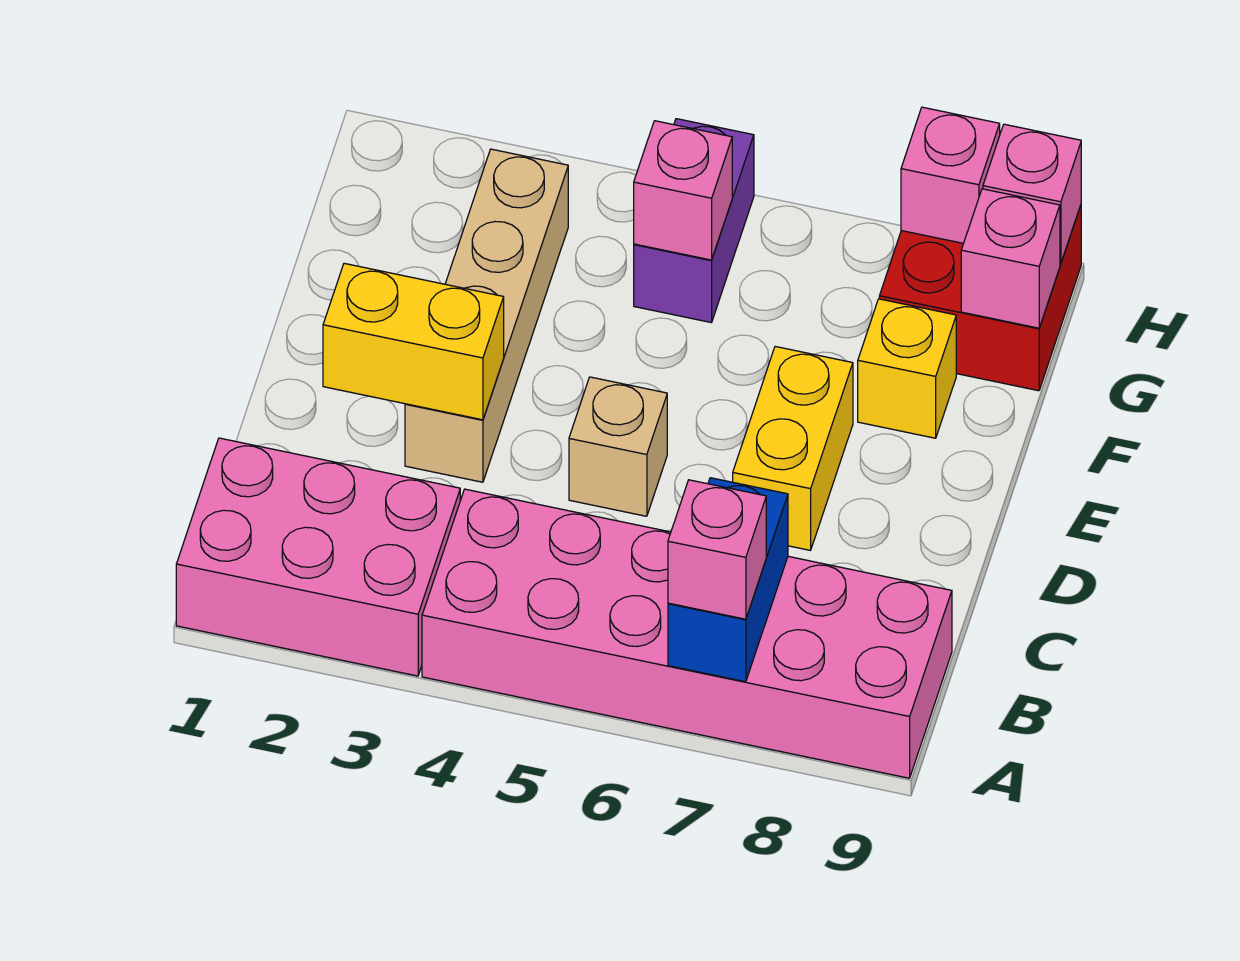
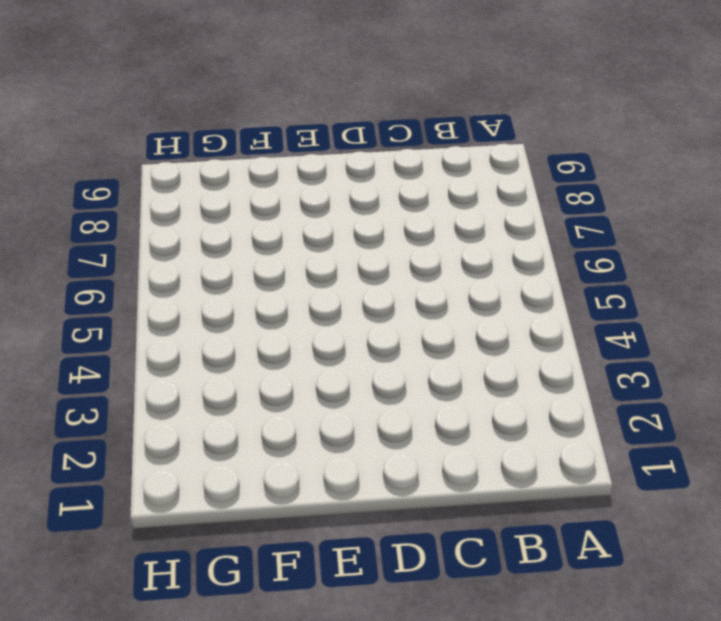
none -> pink 2x3 brick [176,438,460,676]
none -> pink 2x6 brick [422,489,952,778]
none -> tan 1x4 brick [405,149,568,482]

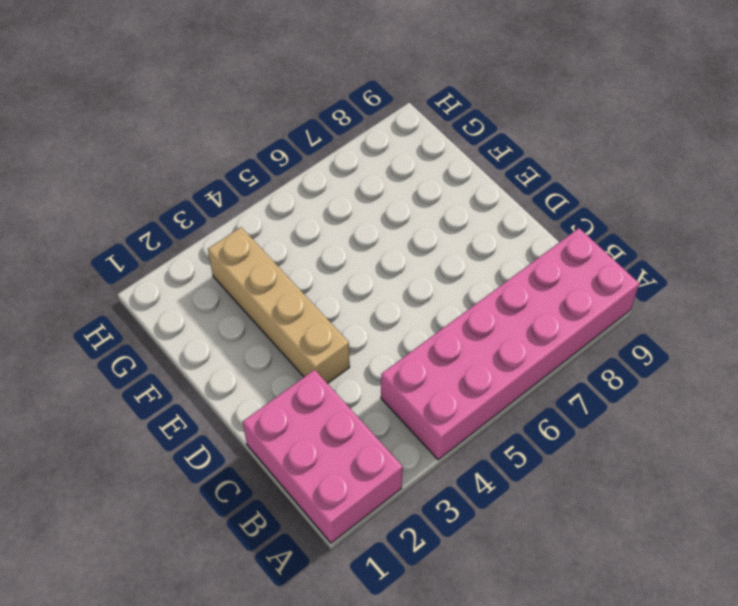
pink 2x3 brick [243,370,403,543] -> pink 2x3 brick turned to [176,438,460,676]
none -> tan 1x1 brick [569,377,667,516]
none -> yellow 1x2 brick [733,347,853,550]
none -> yellow 1x1 brick [858,299,956,438]

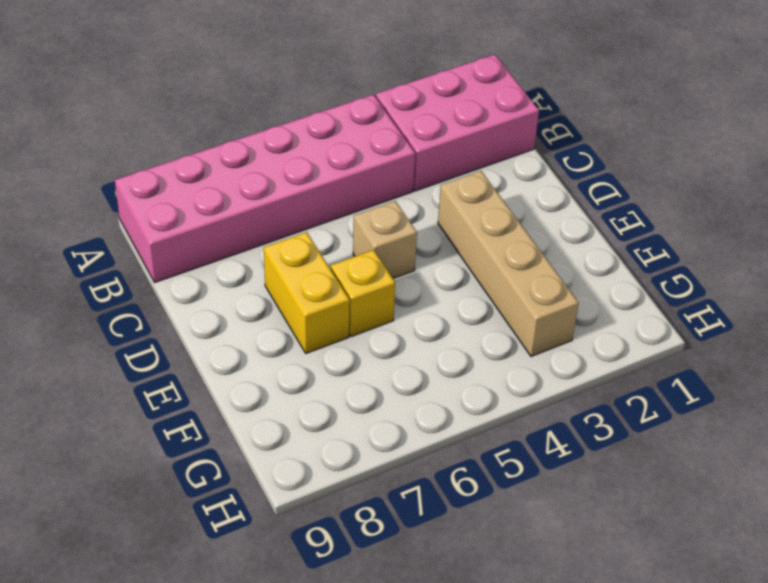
yellow 1x1 brick [331,250,395,337] -> yellow 1x1 brick moved to [858,299,956,438]
none -> purple 1x2 brick [634,119,754,323]
none -> red 2x2 brick [879,206,1081,391]
none -> blue 1x2 brick [668,478,788,682]

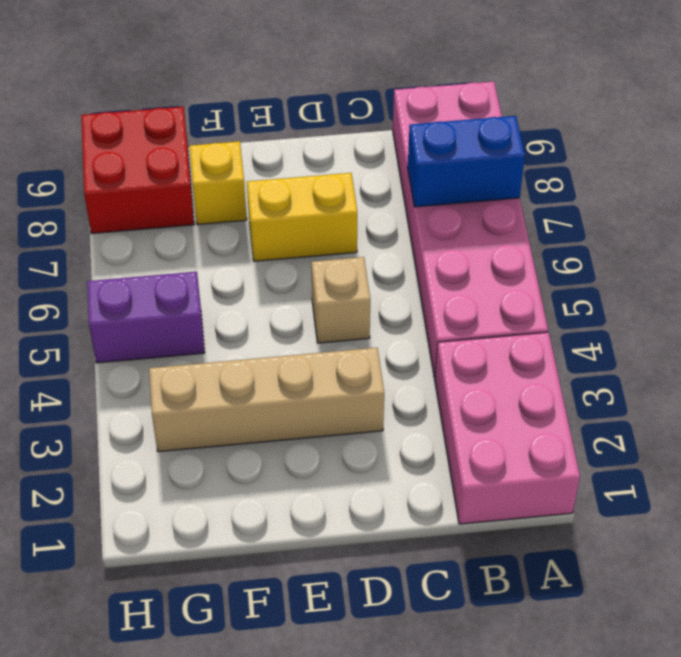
none -> yellow 1x2 brick [323,263,504,420]
none -> pink 1x1 brick [634,121,732,260]
none -> pink 1x1 brick [961,189,1060,328]

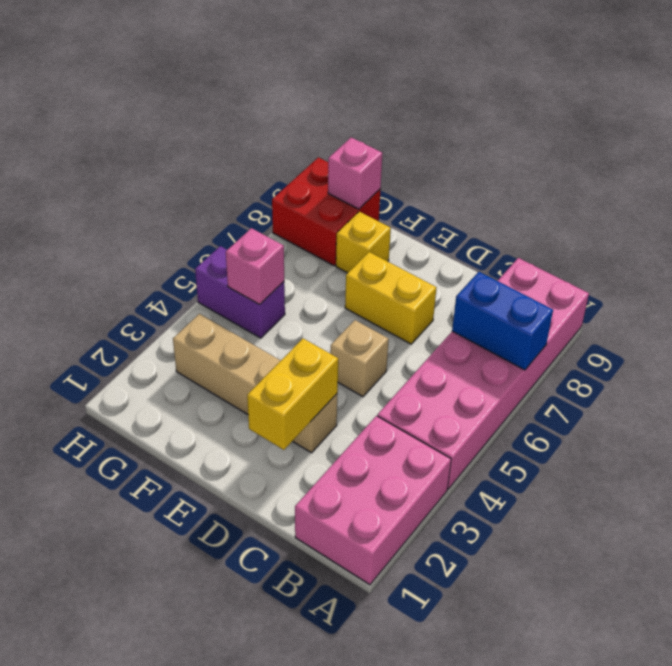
none -> pink 1x1 brick [901,107,1000,243]
none -> pink 1x1 brick [983,124,1081,264]
none -> pink 1x1 brick [668,480,766,619]

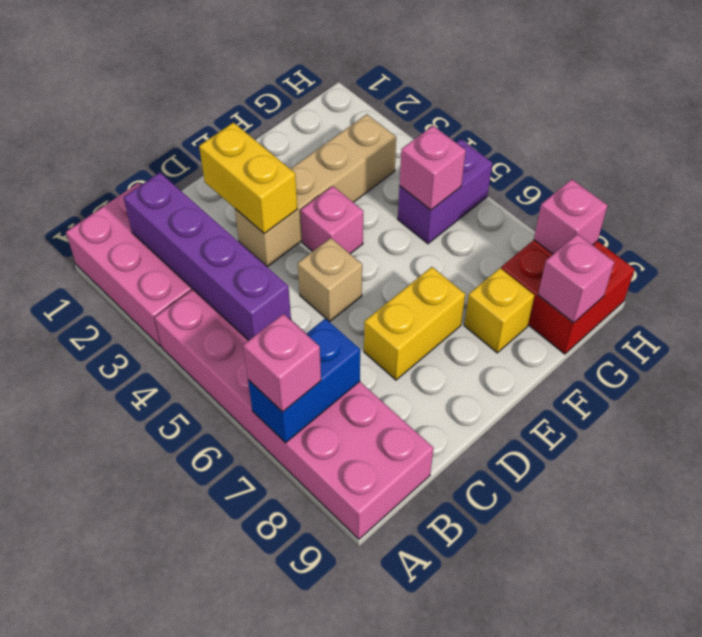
purple 1x4 brick [124,173,291,341] -> none
pink 1x1 brick [301,186,363,254] -> pink 1x1 brick moved to [983,124,1081,264]

